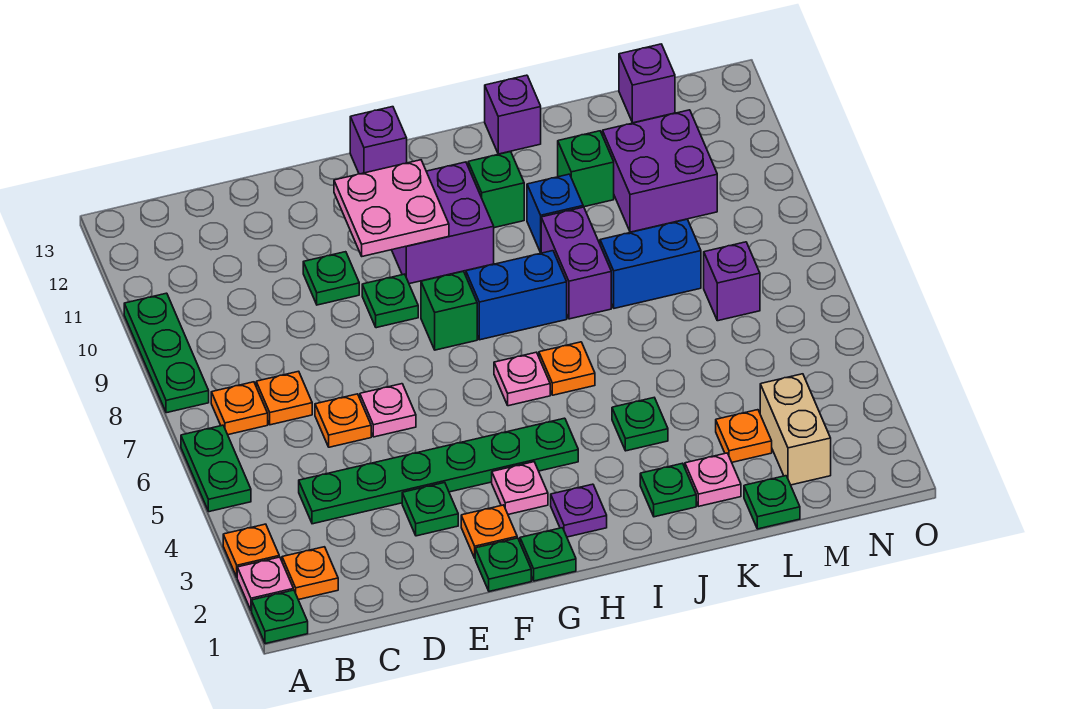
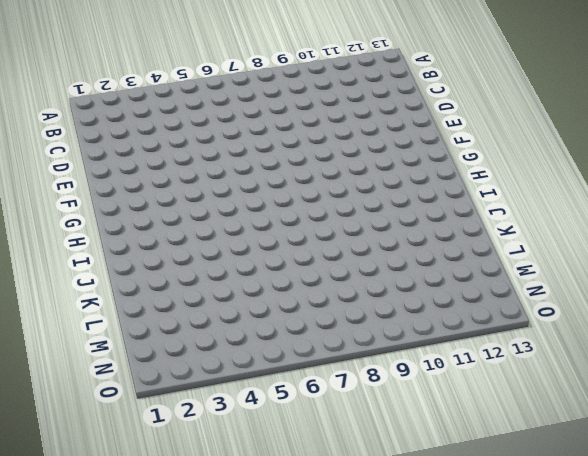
none -> green 1x1 plate [252,590,308,644]
none -> pink 1x1 plate [237,557,293,611]
none -> orange 1x1 plate [223,524,279,577]
none -> green 1x2 plate [181,425,251,512]

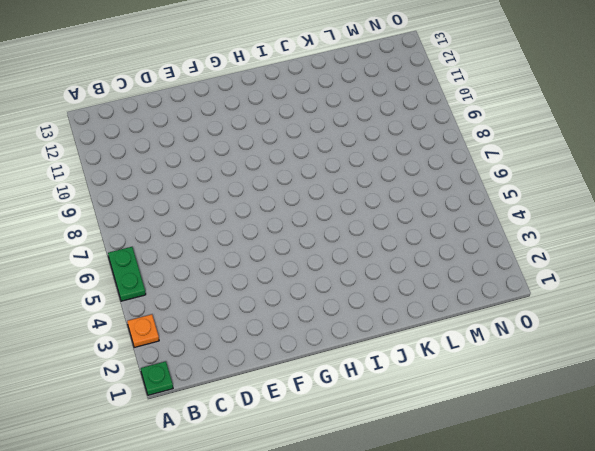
none -> pink 1x1 plate [237,557,293,611]
none -> green 1x3 plate [124,293,209,413]
none -> orange 1x1 plate [282,547,338,600]
none -> orange 1x1 plate [211,382,268,435]

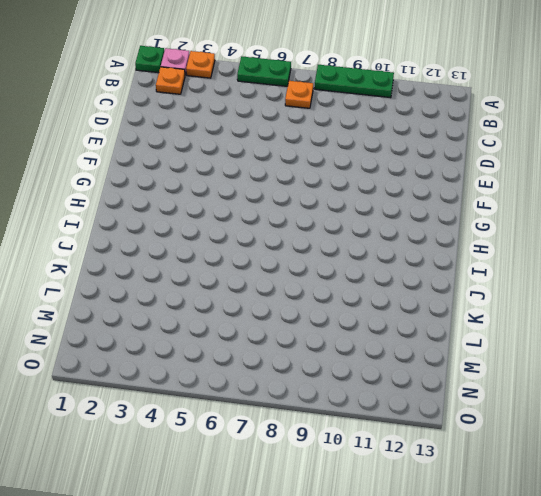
none -> green 1x6 plate [299,418,578,524]
none -> orange 1x1 plate [256,371,312,425]
none -> orange 1x1 plate [315,394,371,447]
none -> green 1x1 plate [402,483,458,536]

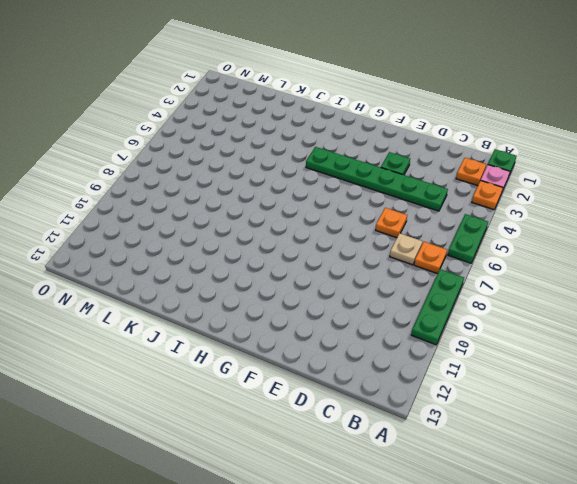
tan 1x1 plate [390,233,422,265] -> orange 1x1 plate [256,371,312,425]
none -> pink 1x1 plate [360,384,416,437]
none -> green 1x1 plate [303,252,359,305]
none -> green 1x1 plate [475,538,531,591]
none -> orange 1x1 plate [461,505,517,558]

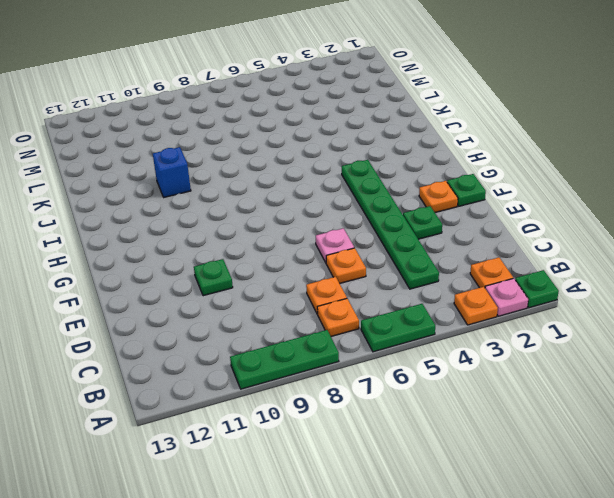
none -> green 1x1 plate [362,274,418,328]
none -> green 1x1 plate [520,528,576,581]
none -> pink 1x1 plate [492,462,548,514]
none -> green 1x1 brick [421,271,477,350]

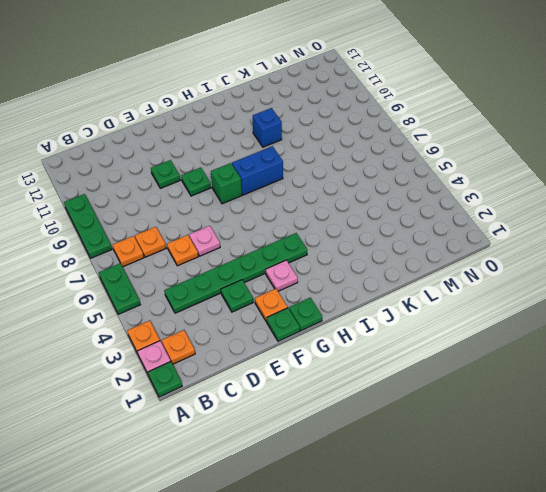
none -> purple 2x2 brick [392,162,494,284]
none -> purple 1x1 brick [350,107,407,174]
none -> purple 1x1 plate [551,484,607,537]
none -> pink 1x1 plate [494,352,550,406]

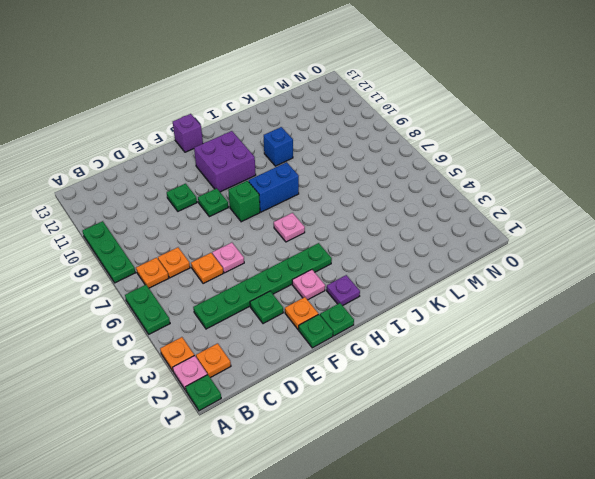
none -> orange 1x1 plate [539,342,595,395]
none -> green 1x1 brick [468,152,524,228]
none -> green 1x1 plate [640,463,696,517]
none -> green 1x1 plate [612,398,668,451]

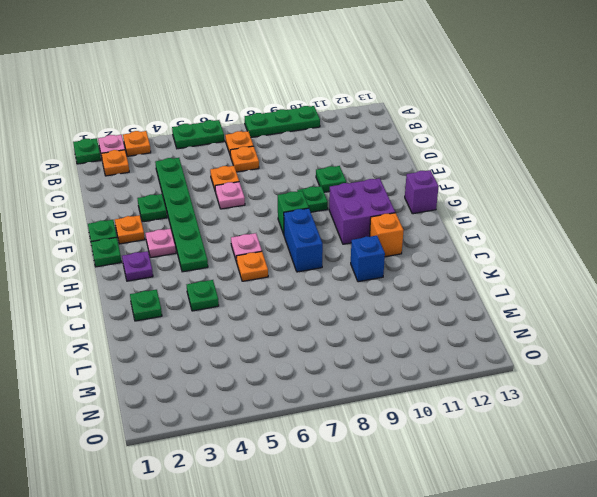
orange 1x1 brick [370,213,404,257] -> green 1x1 brick [468,152,524,228]
none -> purple 1x2 brick [541,207,611,319]
none -> purple 1x1 brick [485,75,541,154]
none -> pink 1x1 plate [685,453,741,506]
none -> blue 1x2 brick [600,219,701,308]

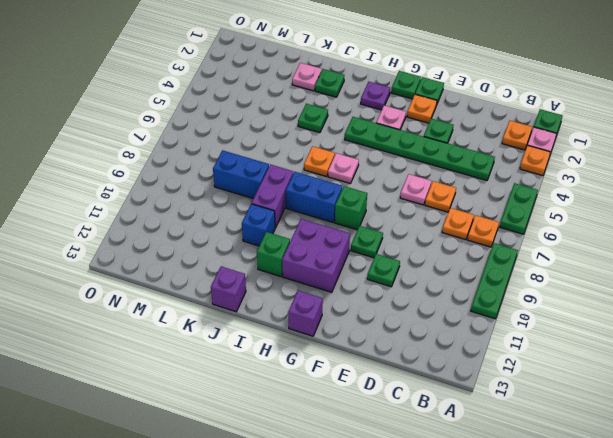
none -> green 1x1 brick [558,131,614,207]
none -> green 1x1 plate [744,476,800,529]
none -> orange 1x1 plate [716,410,772,462]
none -> purple 2x2 brick [603,110,717,232]

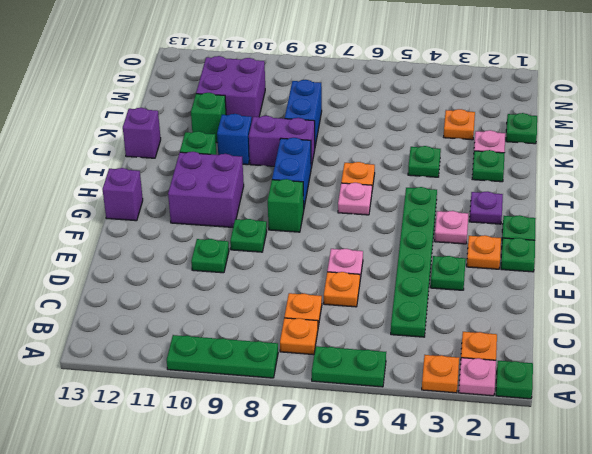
none -> tan 1x2 brick [760,374,831,485]
none -> purple 1x1 brick [704,242,760,321]
none -> purple 1x1 brick [619,44,675,123]
none -> pink 2x2 plate [334,160,449,256]

